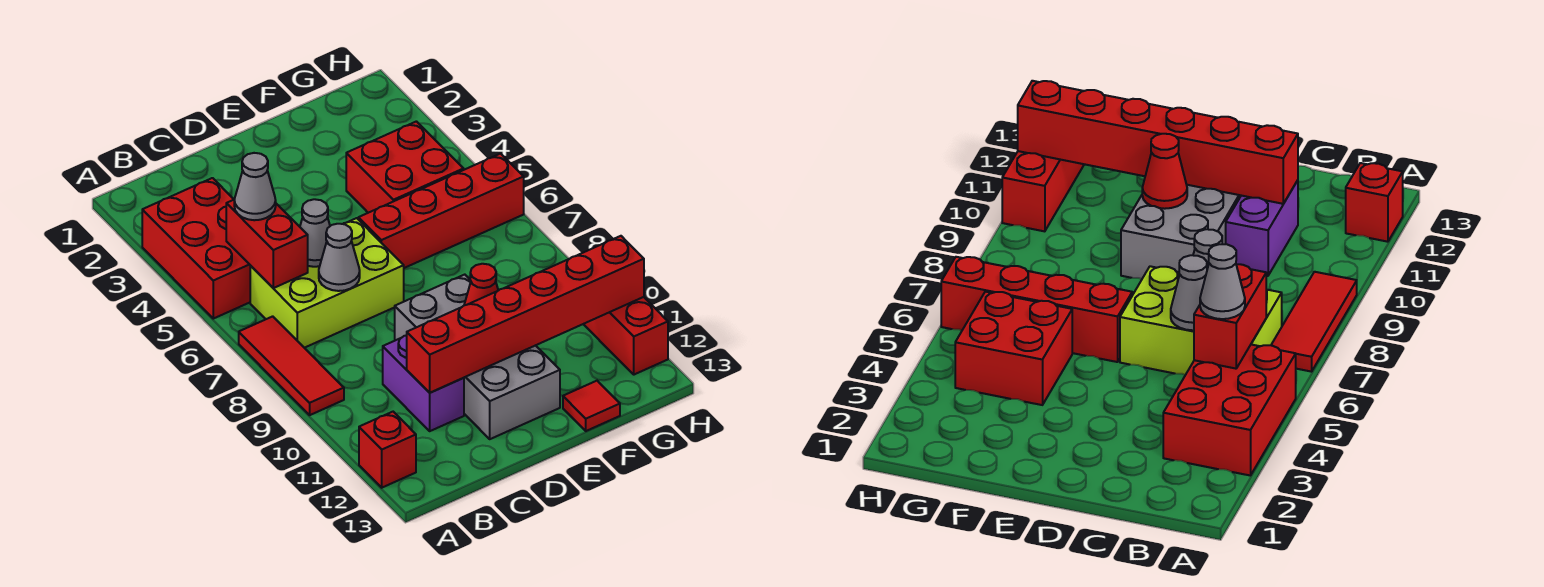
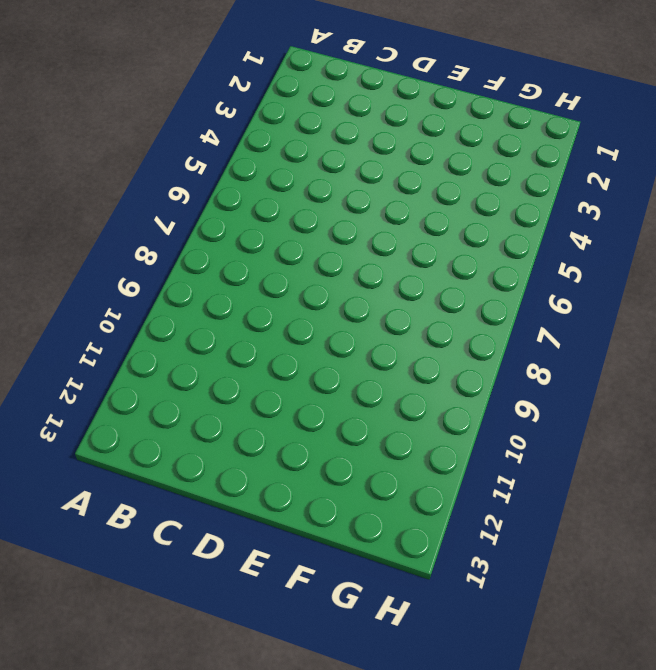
none -> red 2x3 brick [142,178,251,319]
none -> red 1x3 tile [239,316,344,415]
none -> red 1x1 brick [359,412,416,488]

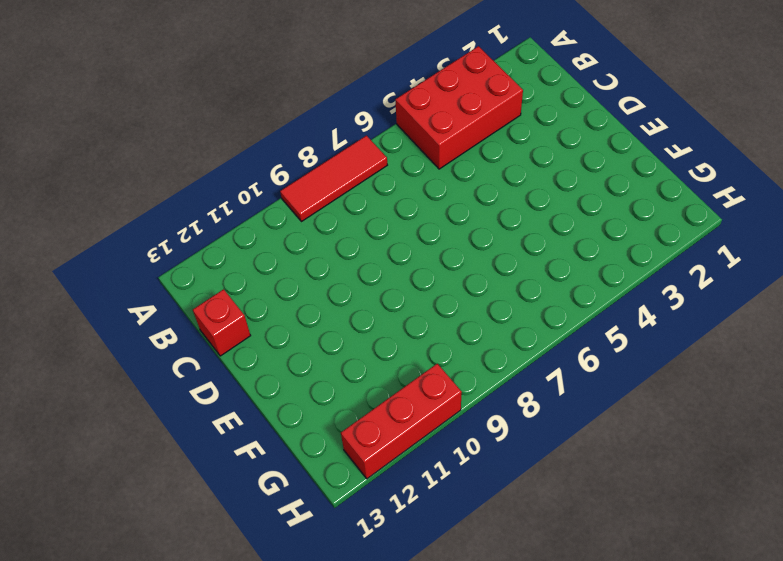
red 1x1 brick [193,289,251,356] -> red 1x1 brick moved to [359,412,416,488]
none -> lime 2x3 brick [250,218,404,348]
none -> purple 1x2 brick [383,335,464,431]
none -> grey 2x4 brick [395,275,560,439]

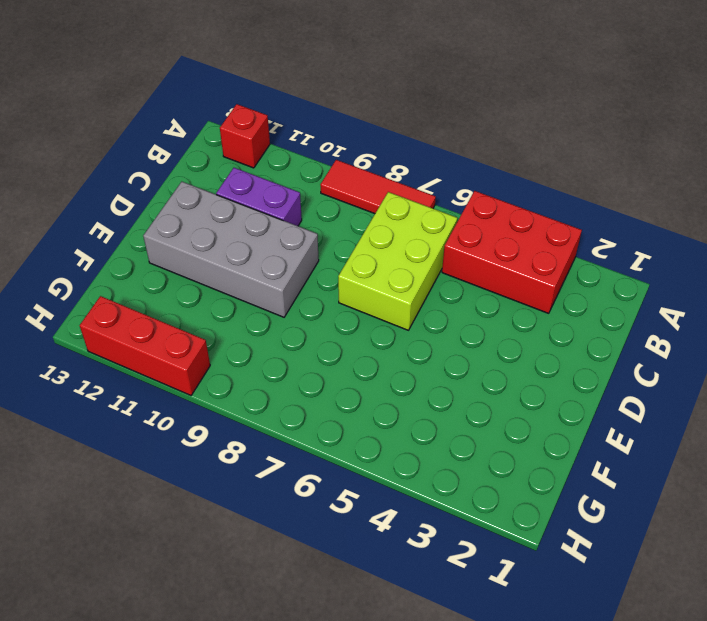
none -> red 1x4 brick [358,154,524,268]
none -> red 2x2 brick [346,121,464,213]
none -> red 1x1 tile [563,381,620,431]

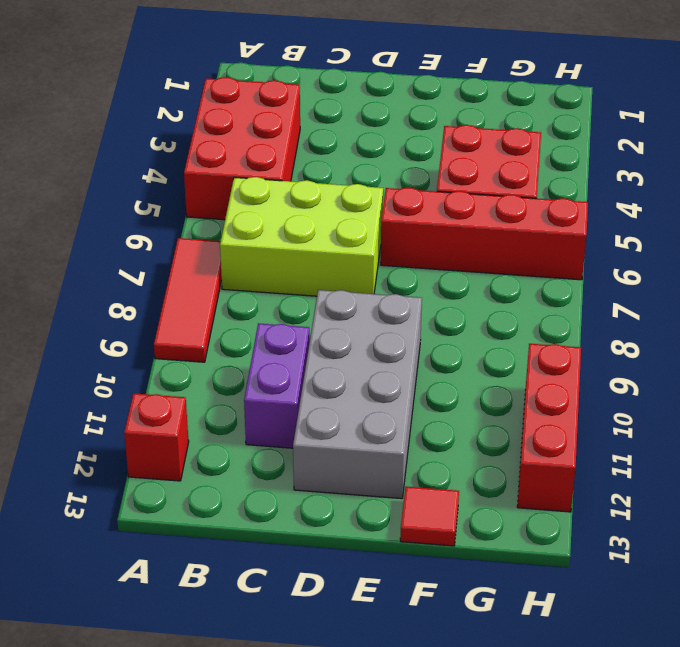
none -> red 1x2 brick [226,200,308,288]
none -> grey 1x1 cone [300,199,330,267]
none -> grey 1x1 cone [319,224,360,291]

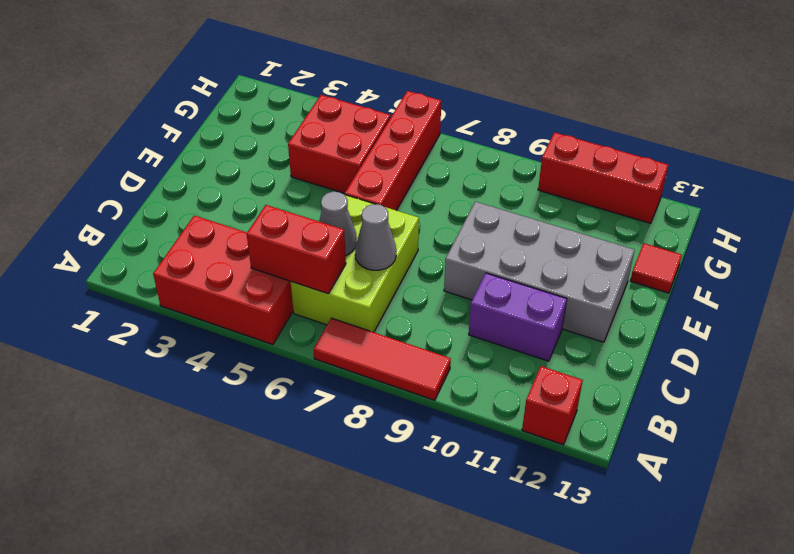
none -> red 1x6 brick [407,236,644,393]
none -> red 1x1 cone [464,264,498,305]
none -> grey 1x1 cone [234,153,276,220]

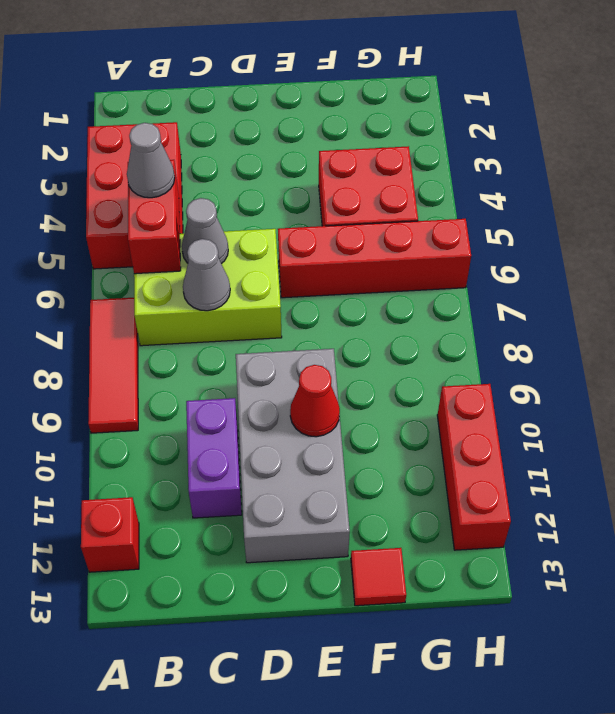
none -> red 1x6 brick [407,236,644,393]

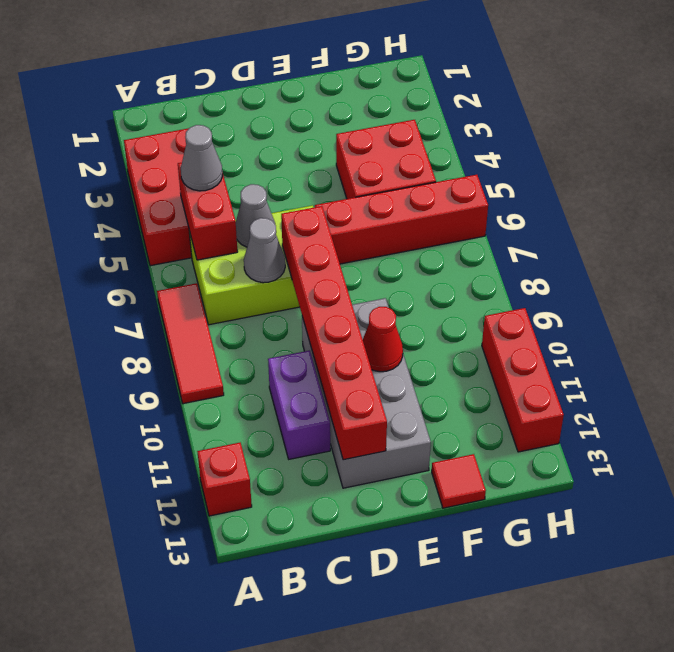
red 1x6 brick [281,206,387,460] -> red 1x6 brick turned to [407,236,644,393]

